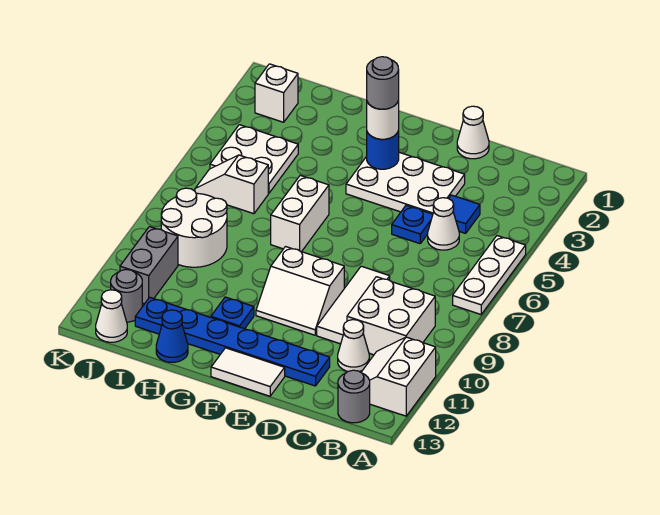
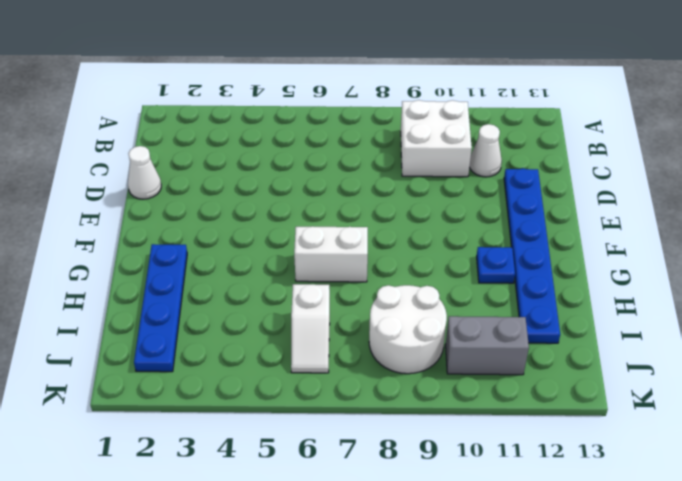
blue 1x4 plate [134,244,187,372] -> white 1x1 brick [255,64,298,122]
none -> white 1x3 plate [453,236,526,314]
none -> white 2x2 slope [361,337,436,416]
none -> grey 1x1 round brick [338,370,370,423]

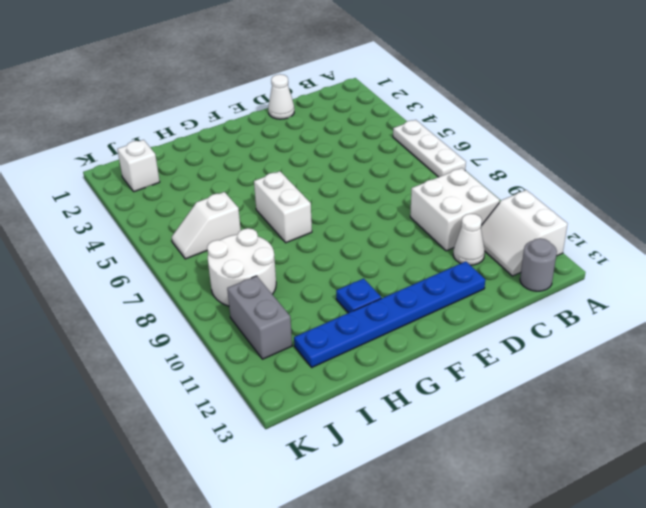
none -> blue 1x1 tile [449,195,480,233]
none -> white 1x1 cone [428,198,459,250]
none -> white 2x3 plate [346,152,465,214]

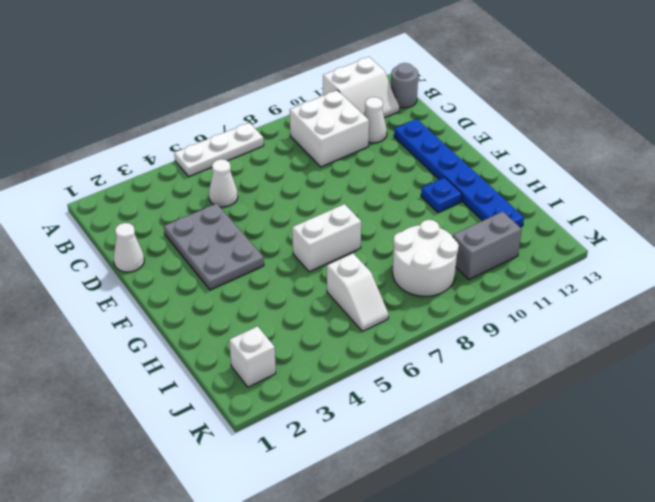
grey 2x3 plate [164,204,264,290] -> white 2x3 plate [346,152,465,214]
none -> blue 1x1 tile [449,195,480,233]
none -> blue 1x1 plate [392,205,433,244]
none -> white 1x3 tile [317,266,390,344]

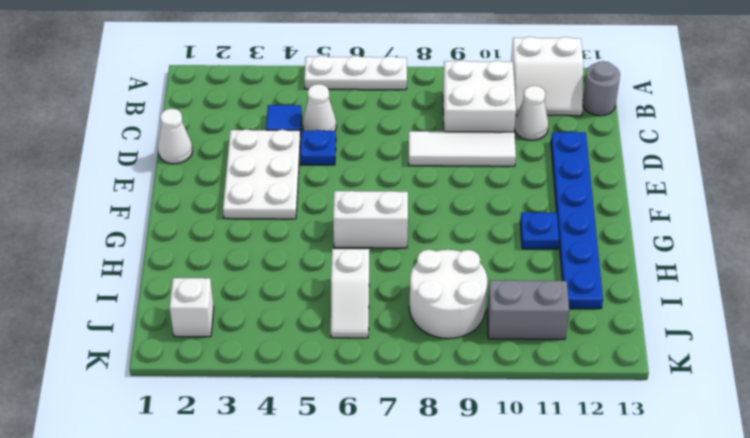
none -> white 2x2 slope [256,247,344,335]
none -> white 1x2 tile [211,348,285,396]
none -> blue 1x1 cone [156,310,188,362]

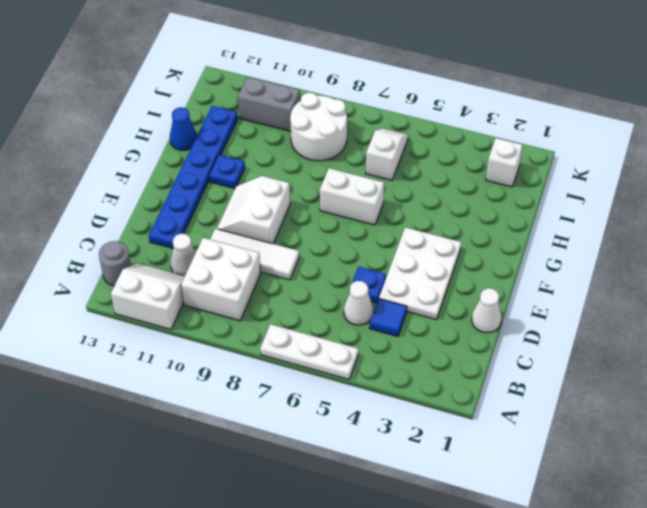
none -> white 1x2 tile [211,348,285,396]
none -> white 2x2 plate [210,125,298,193]
none -> grey 1x1 round brick [111,270,142,322]

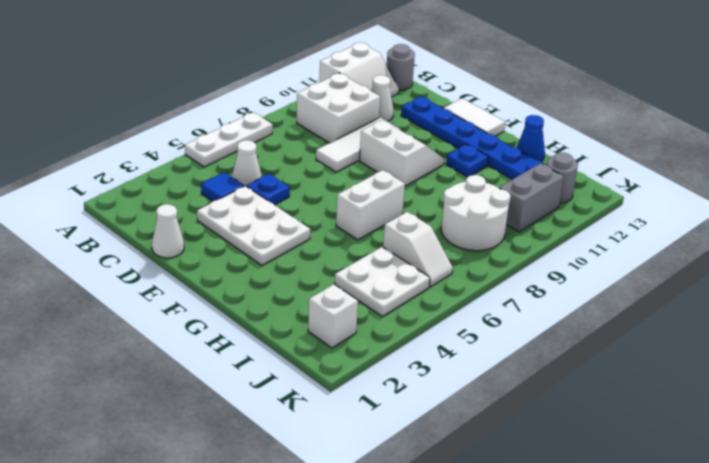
none -> white 1x1 cone [96,290,127,342]
none -> blue 1x1 round brick [367,131,399,169]
none -> white 1x1 round brick [367,101,399,139]

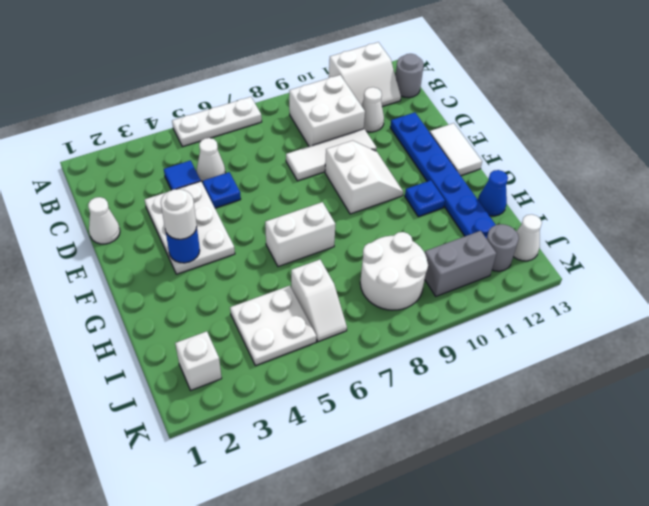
none -> grey 1x1 round brick [367,57,399,109]

